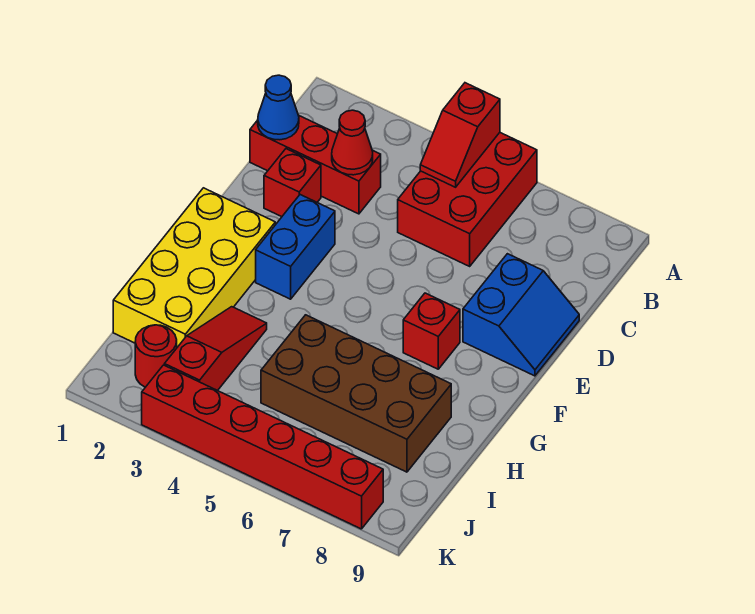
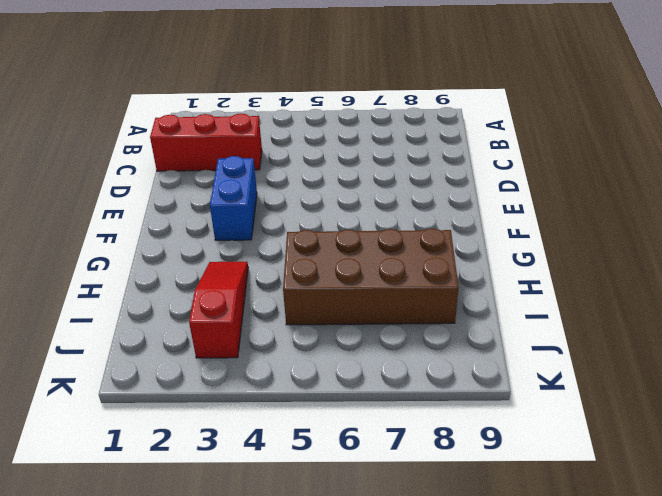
none -> red 2x3 brick [398,133,537,266]
none -> red 1x1 brick [264,149,321,217]
none -> blue 2x2 slope [463,254,579,376]

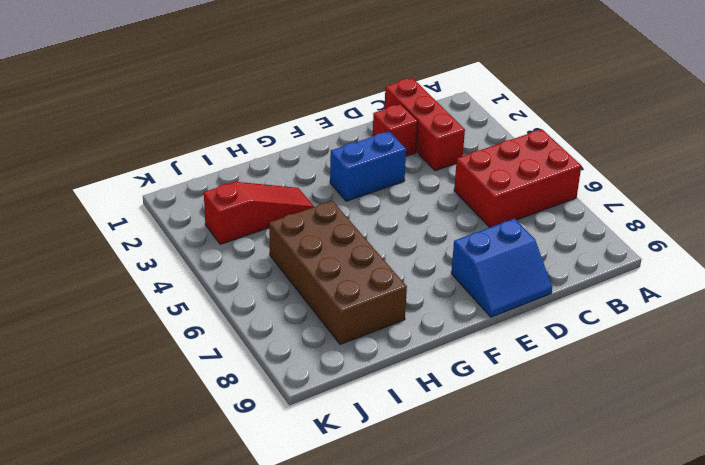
none -> yellow 2x4 brick [113,188,275,347]
none -> red 1x1 brick [403,293,460,369]
none -> red 1x1 round brick [135,325,177,387]

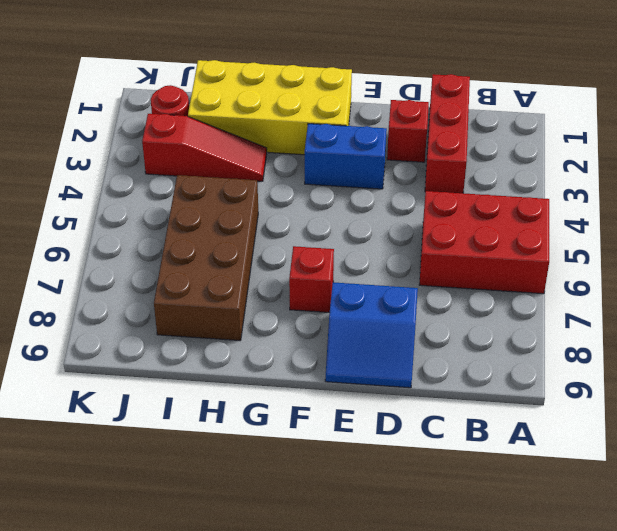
none -> red 1x6 brick [142,365,383,529]
none -> red 1x2 slope [420,83,500,187]
none -> blue 1x1 cone [258,75,299,140]

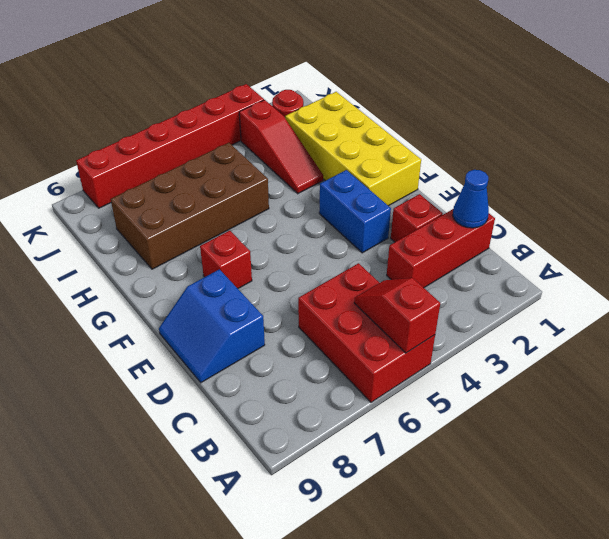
none -> red 1x1 cone [332,110,373,175]

